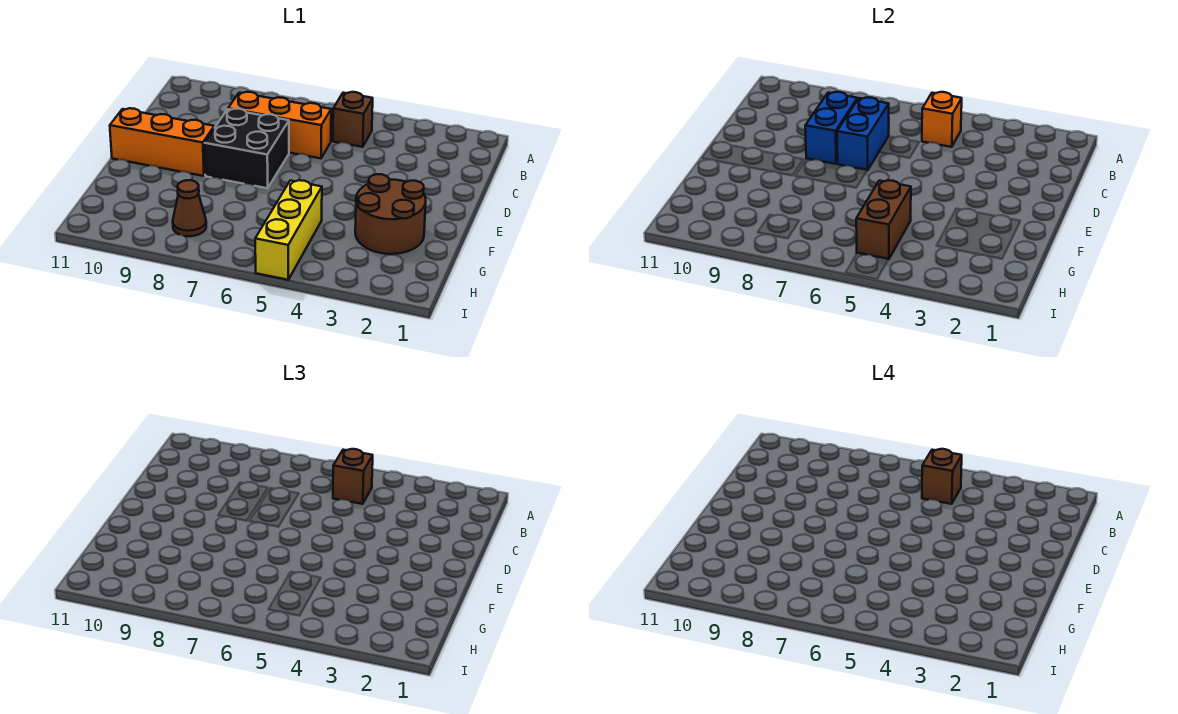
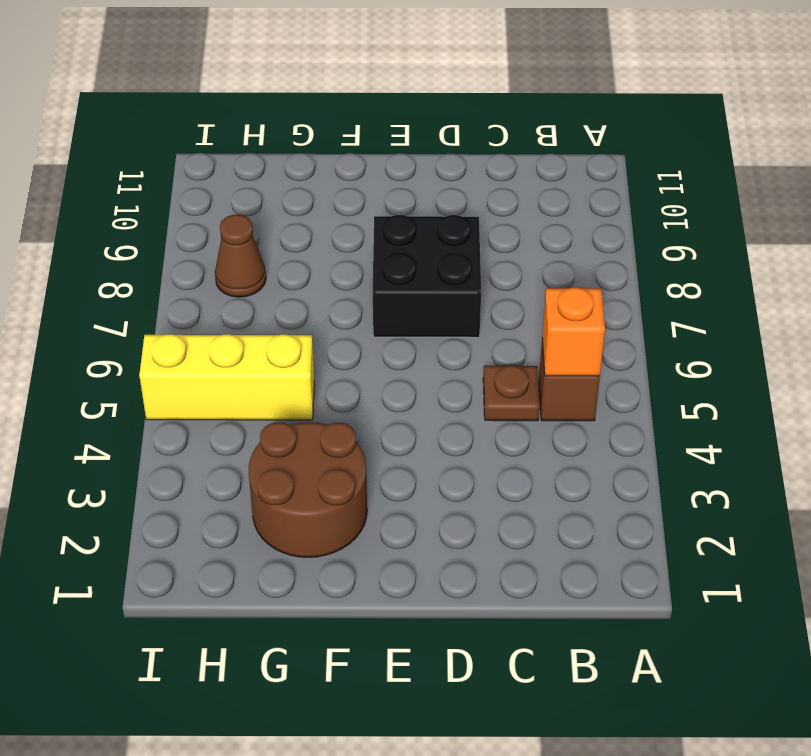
brown 1x1 plate [483,366,539,421] -> none
none -> orange 1x3 brick [228,92,331,158]
none -> orange 1x3 brick [110,108,214,176]
none -> blue 1x2 brick [837,97,889,170]

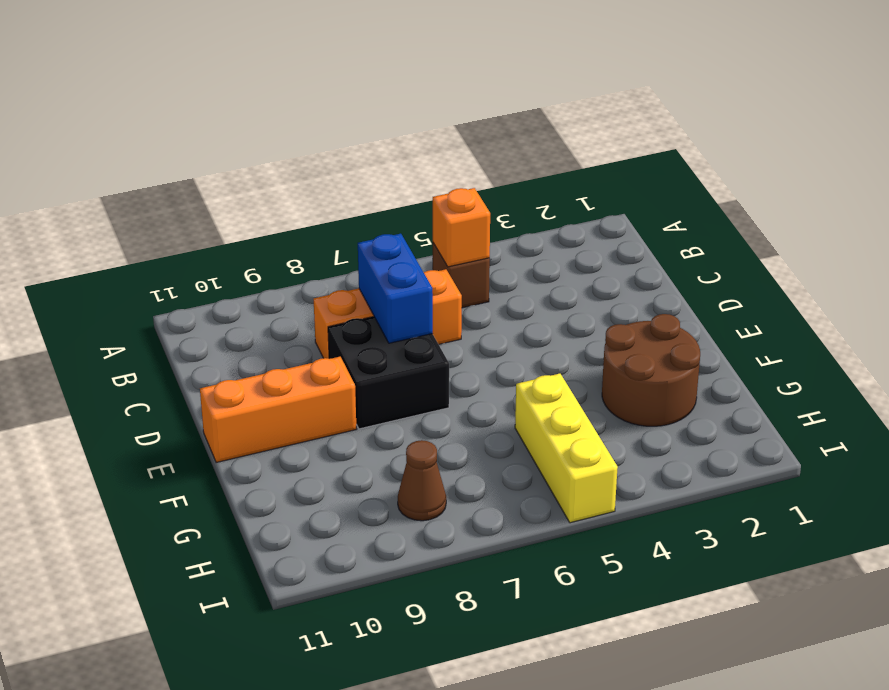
none -> blue 1x2 brick [805,92,857,164]
none -> brown 1x2 brick [856,180,911,259]
none -> brown 1x1 brick [333,449,373,504]

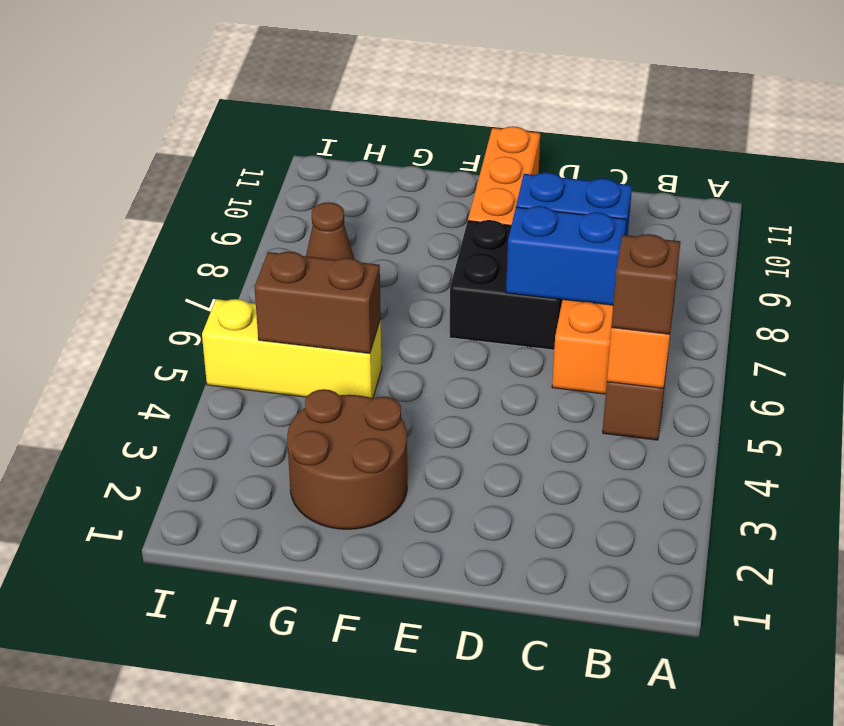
none -> brown 1x1 brick [922,449,962,504]

